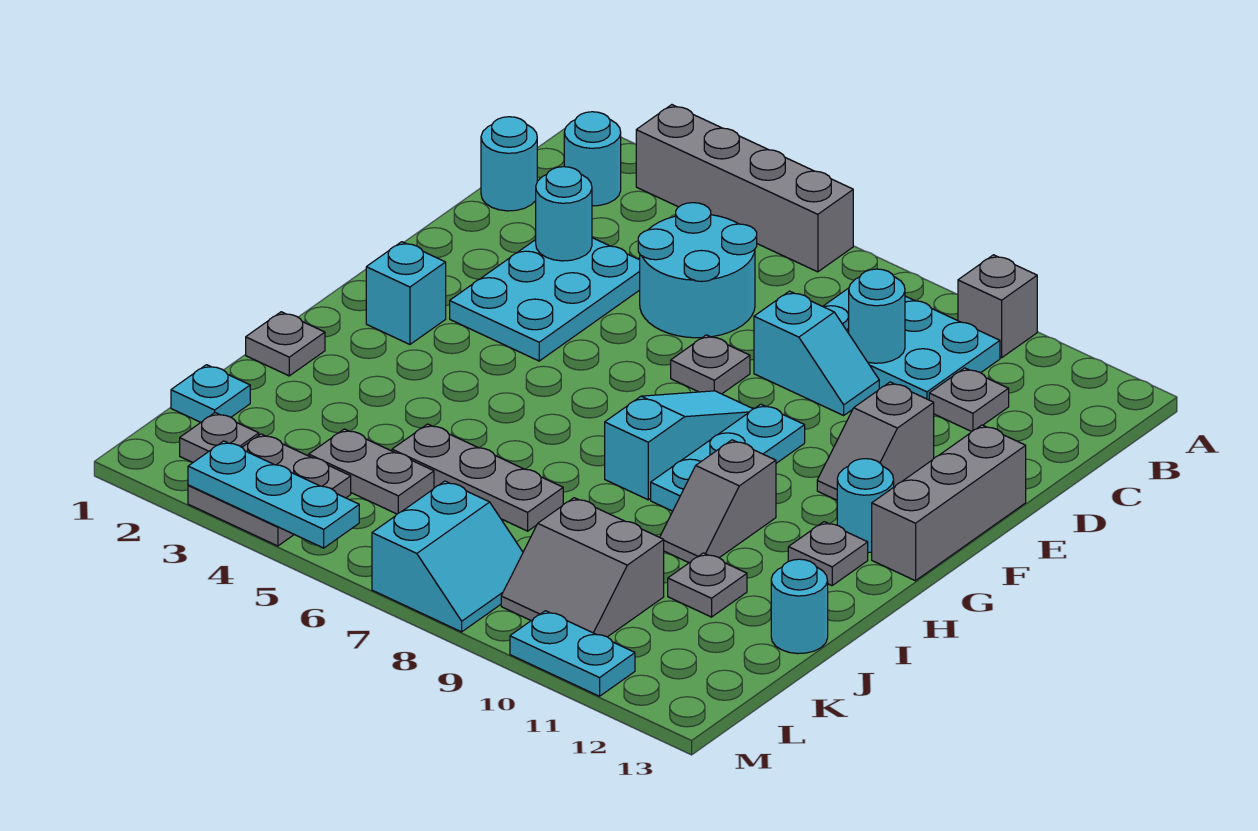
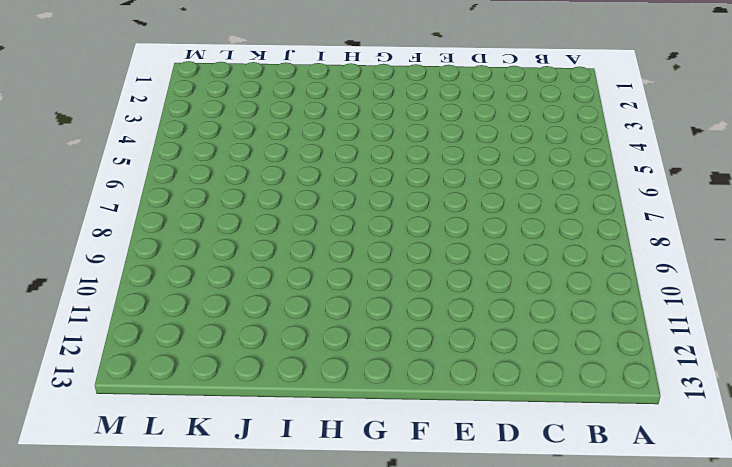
none -> grey 1x4 brick [636,105,853,272]
none -> grey 1x1 brick [958,255,1037,358]
none -> cyan 1x1 round brick [564,112,621,206]
none -> cyan 2x3 plate [823,288,1000,400]

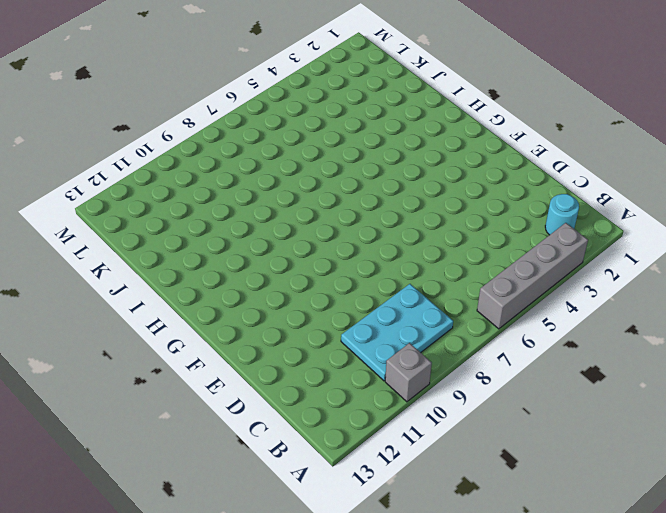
none -> cyan 1x1 round brick [481,117,537,211]
none -> cyan 2x2 round brick [638,203,757,338]
none -> grey 1x1 plate [929,368,1009,432]
none -> cyan 2x3 plate [450,238,640,361]

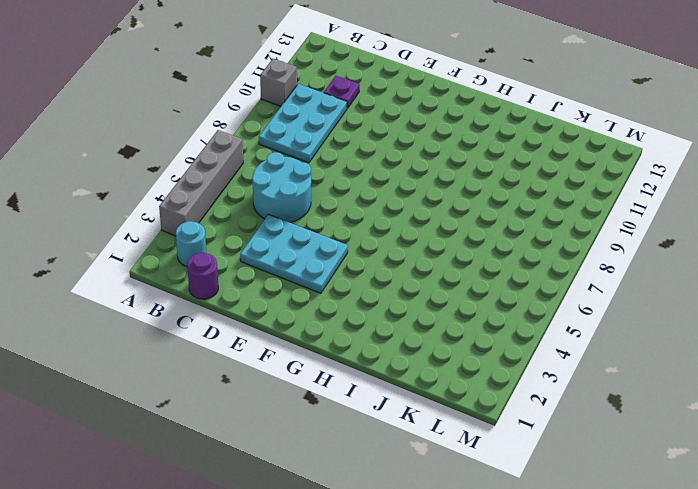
purple 1x1 round brick [187,253,218,299] -> cyan 1x1 round brick [481,117,537,211]
purple 1x1 plate [324,76,360,108] -> grey 1x1 plate [929,368,1009,432]
none -> cyan 1x2 slope [754,291,879,415]
none -> grey 1x1 plate [671,335,750,394]
none -> grey 1x2 slope [817,382,934,500]
none -> grey 1x3 brick [872,425,1026,581]

